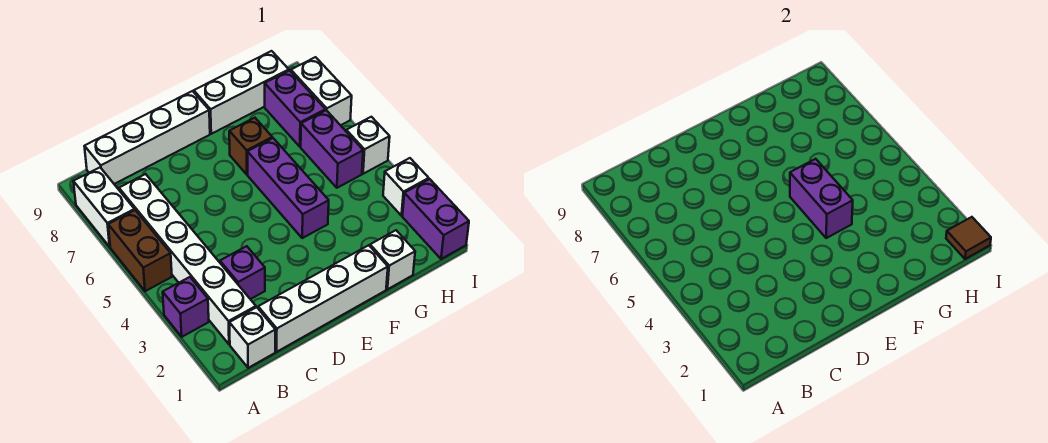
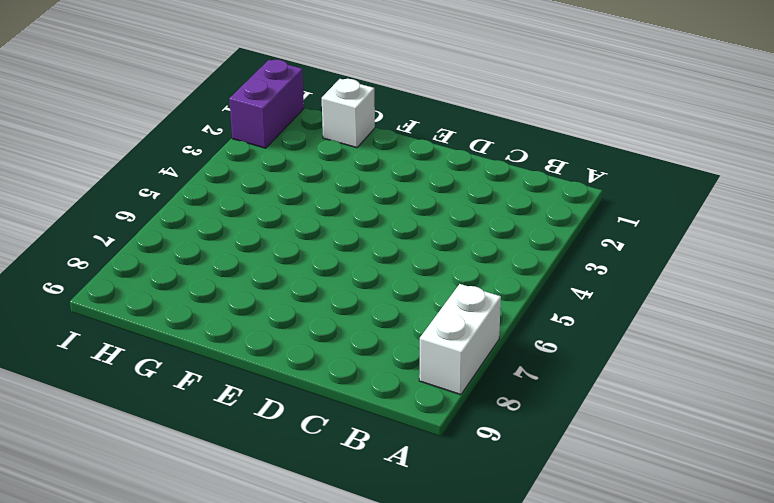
none -> purple 1x1 brick [163,277,209,337]
none -> brown 1x2 brick [108,210,172,291]
none -> white 1x1 brick [229,307,275,368]

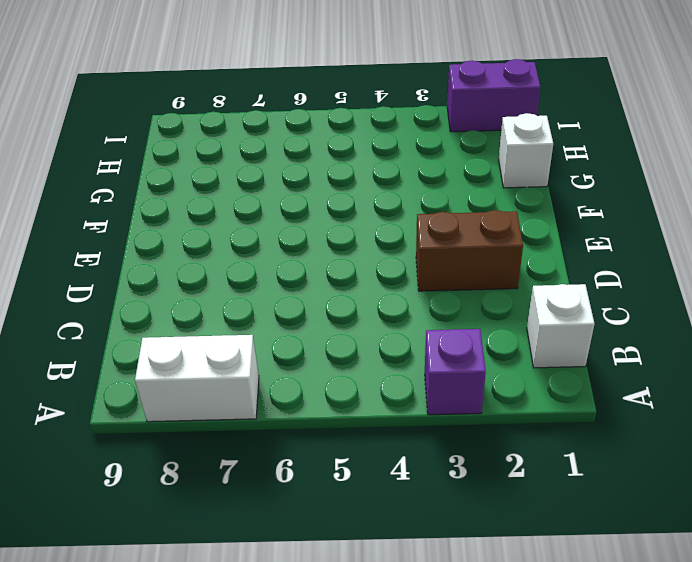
brown 1x2 brick [416,210,523,291] -> brown 1x2 brick moved to [108,210,172,291]
none -> white 1x6 brick [119,174,256,344]
none -> white 1x4 brick [84,91,210,184]
none -> white 1x4 brick [258,245,388,352]

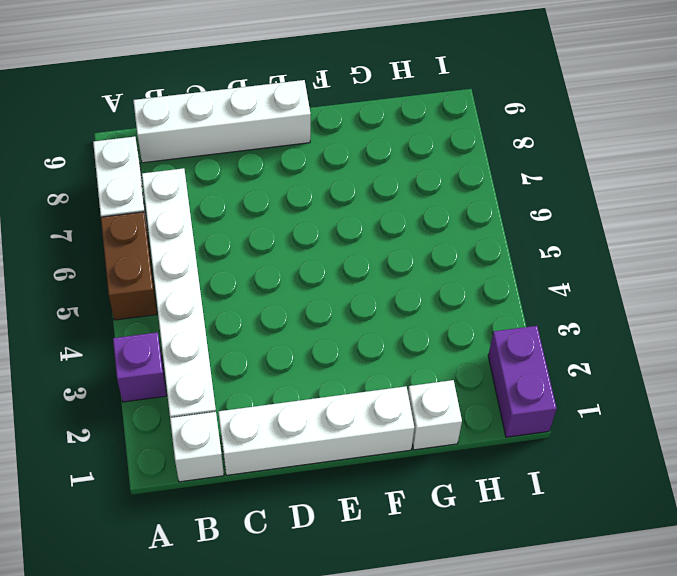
none -> purple 1x1 brick [220,246,265,299]
none -> purple 1x3 brick [248,138,329,238]
none -> brown 1x1 brick [229,118,272,175]

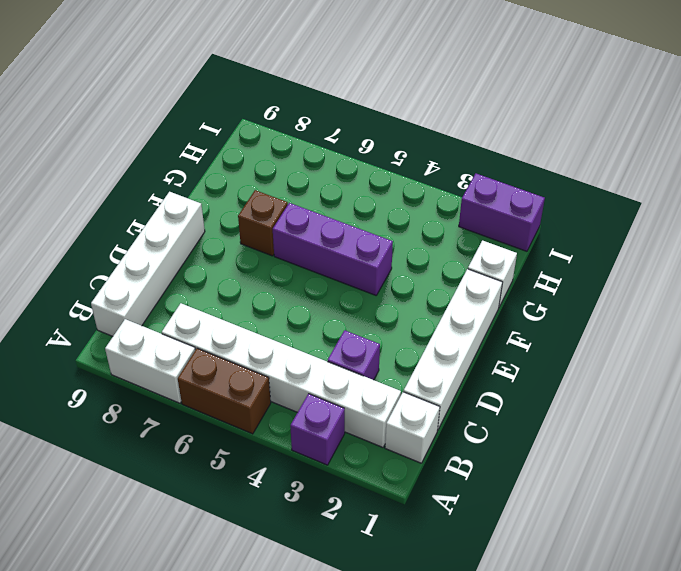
none -> white 1x3 brick [194,51,289,134]
none -> purple 1x2 brick [301,110,363,188]
none -> purple 1x2 brick [265,70,325,147]

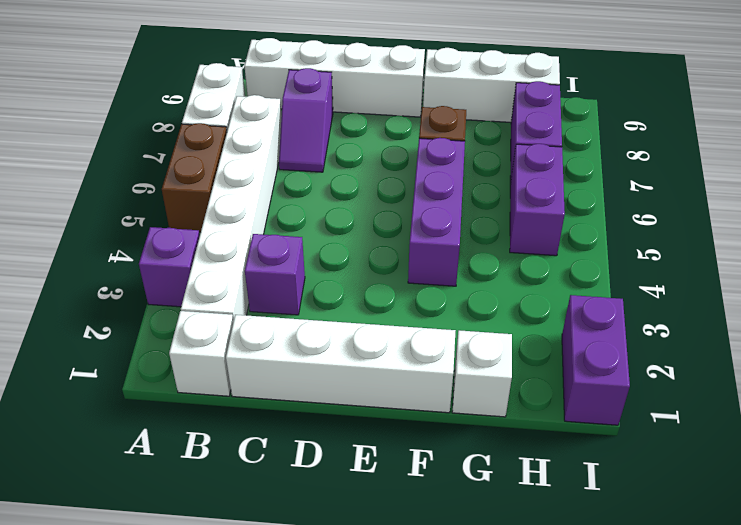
purple 1x2 slope [279,68,333,172] -> none
none -> white 1x1 brick [383,158,429,216]
none -> white 1x1 brick [346,117,390,174]
none -> white 1x2 brick [291,57,352,125]

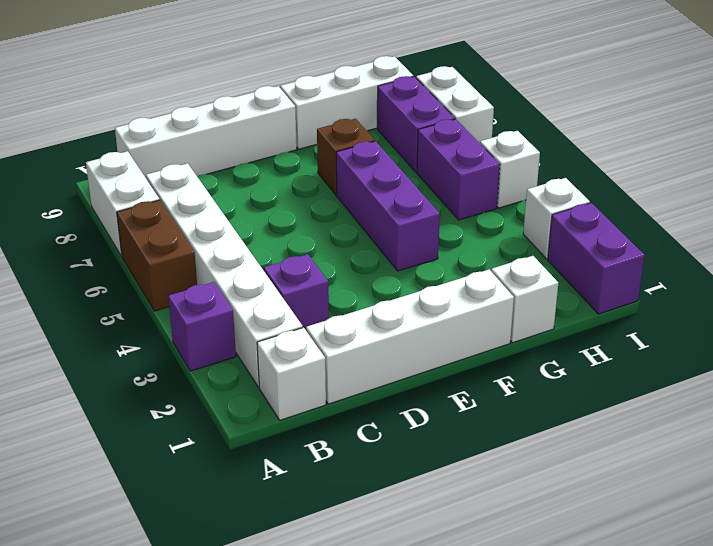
none -> purple 1x2 brick [790,159,853,238]
none -> brown 1x1 tile [946,217,991,259]

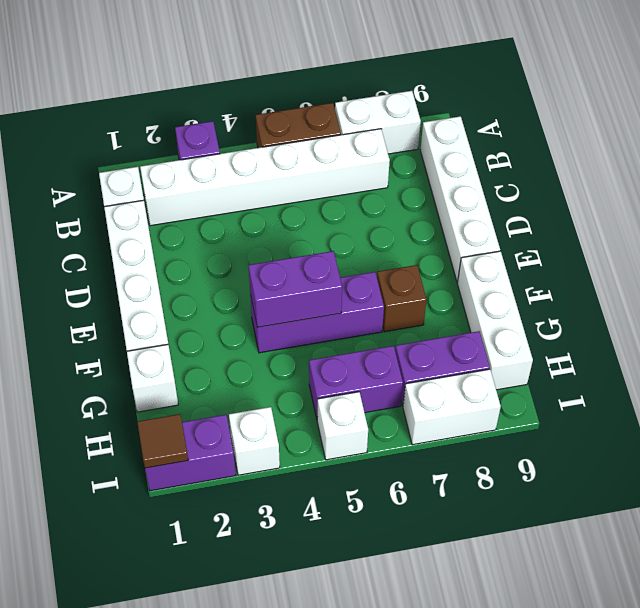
none -> purple 1x1 brick [220,246,265,299]

